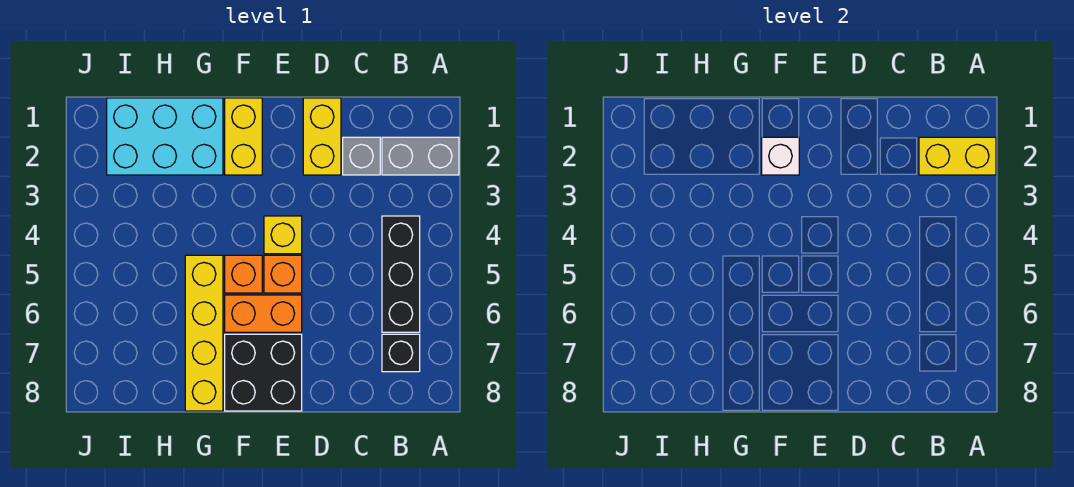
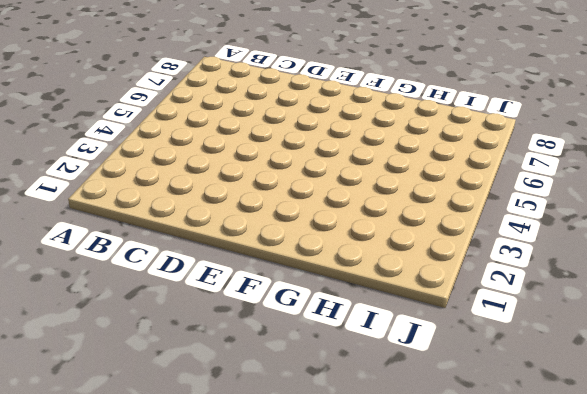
none -> grey 1x2 brick [382,137,459,175]
none -> black 1x3 brick [382,216,420,332]
none -> black 1x1 brick [382,334,420,372]

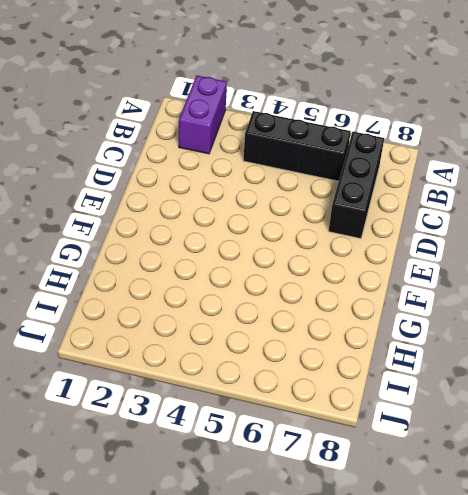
purple 1x2 brick [179,76,227,154] -> grey 1x2 brick [382,137,459,175]
black 1x3 brick [329,132,384,239] -> black 1x1 brick [382,334,420,372]
none -> grey 1x1 brick [343,137,380,175]
none -> yellow 1x2 brick [303,98,341,175]
none -> yellow 1x1 brick [264,216,302,254]

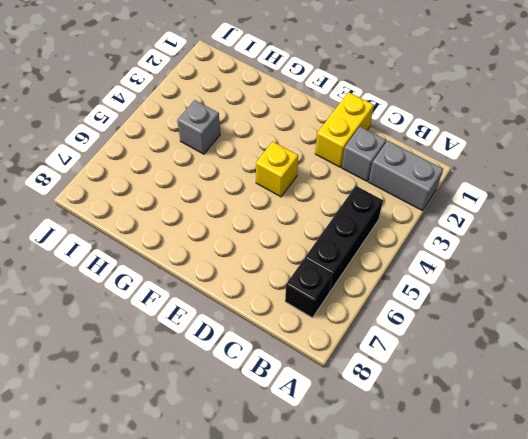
grey 1x1 brick [177,100,220,154] -> none
none -> orange 1x1 brick [264,255,302,293]
none -> orange 1x2 brick [225,295,302,332]
none -> black 2x2 brick [225,334,302,411]

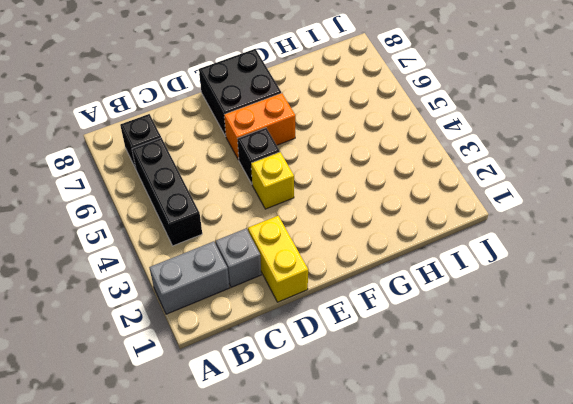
black 1x1 brick [238,128,280,184] -> orange 1x1 brick [264,255,302,293]
none -> yellow 1x2 brick [225,98,262,175]
none -> orange 1x1 brick [225,255,262,293]
none -> cyan 2x3 brick [107,98,223,175]

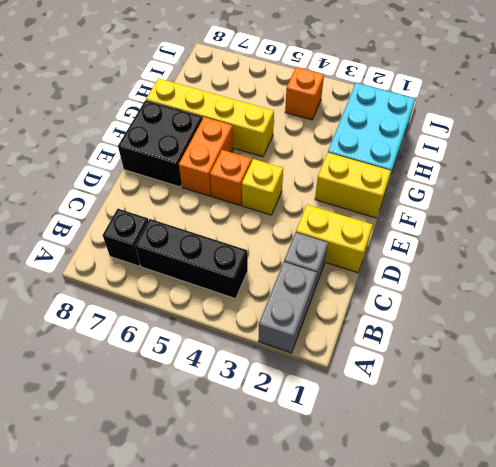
orange 1x1 brick [285,67,324,120] -> orange 1x1 brick moved to [225,255,262,293]
none -> yellow 1x2 brick [919,137,996,175]
none -> white 1x1 brick [762,137,799,175]

